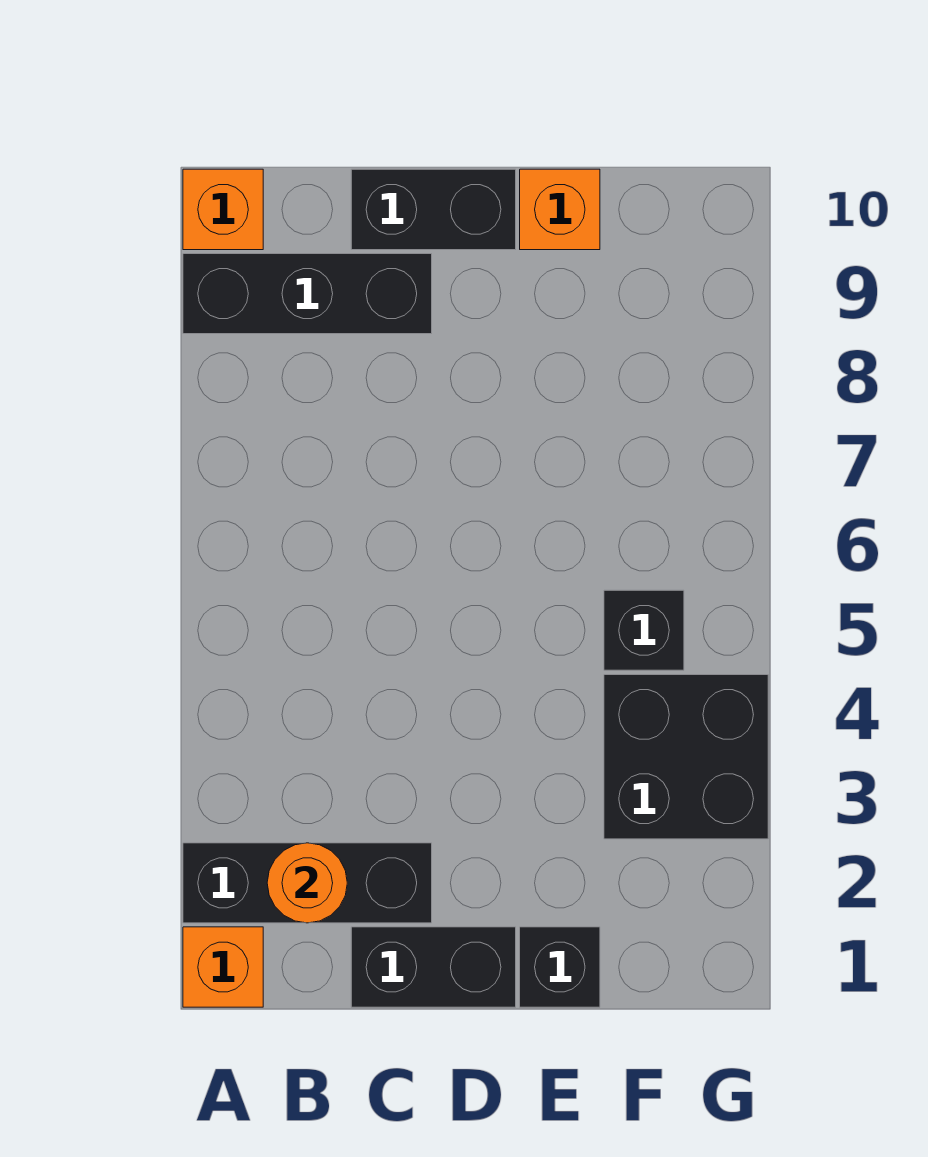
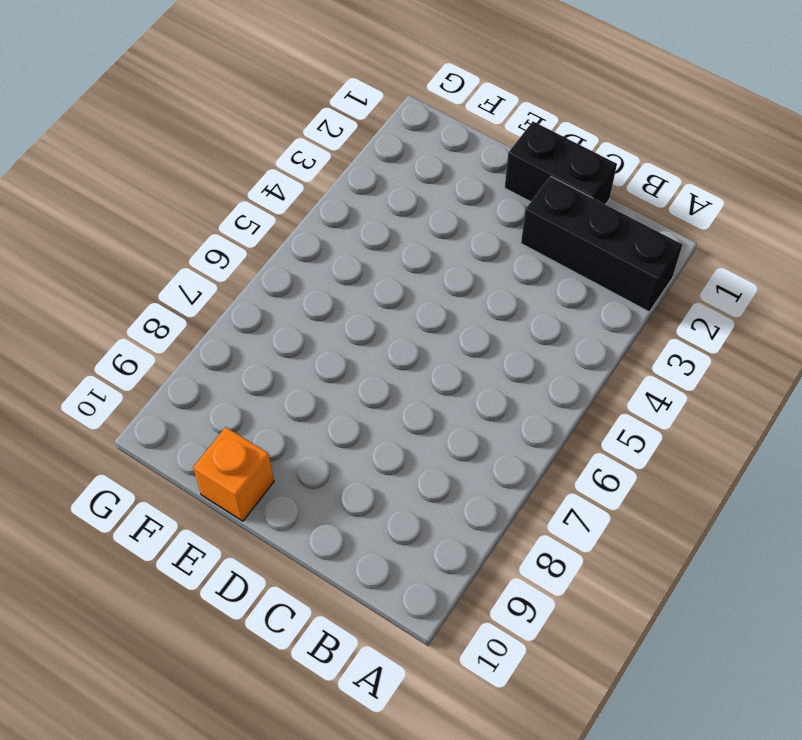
none -> orange 1x1 brick [183,927,263,1007]
none -> black 1x3 brick [183,254,432,334]

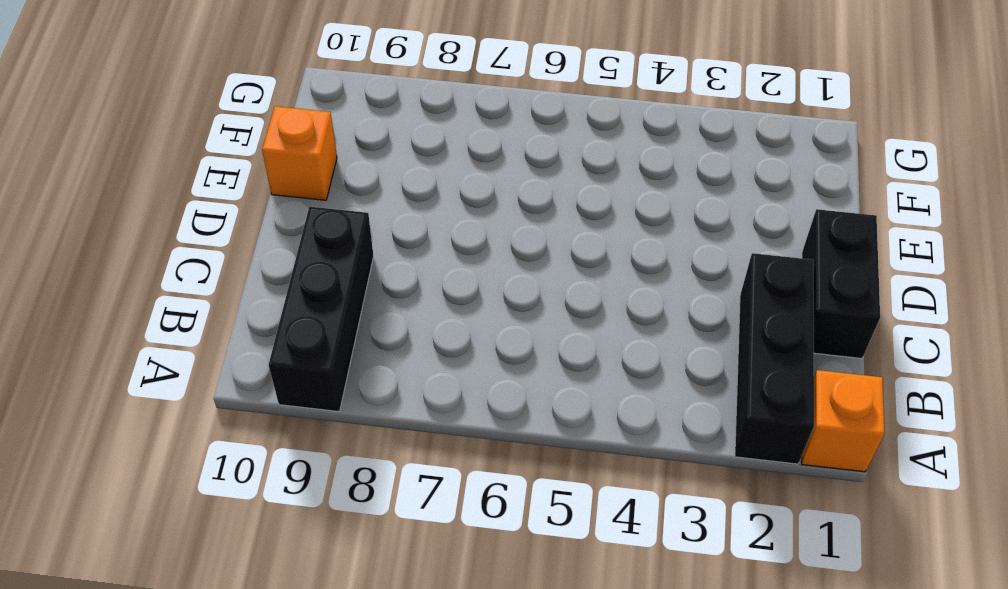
none -> orange 1x1 brick [183,169,263,250]
none -> black 1x2 brick [351,169,516,250]

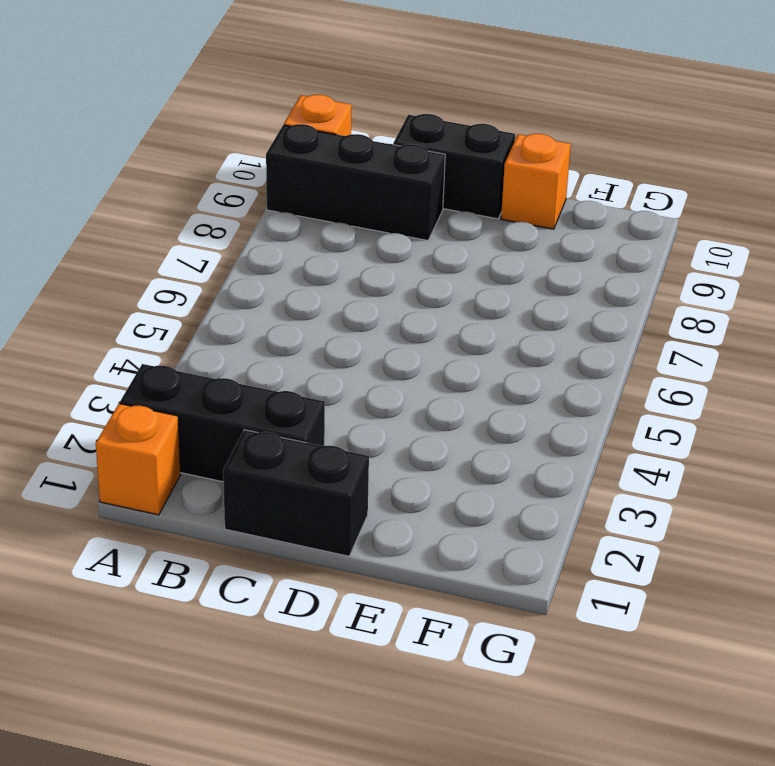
none -> black 1x1 brick [520,927,600,1007]
none -> black 2x2 brick [604,675,768,839]

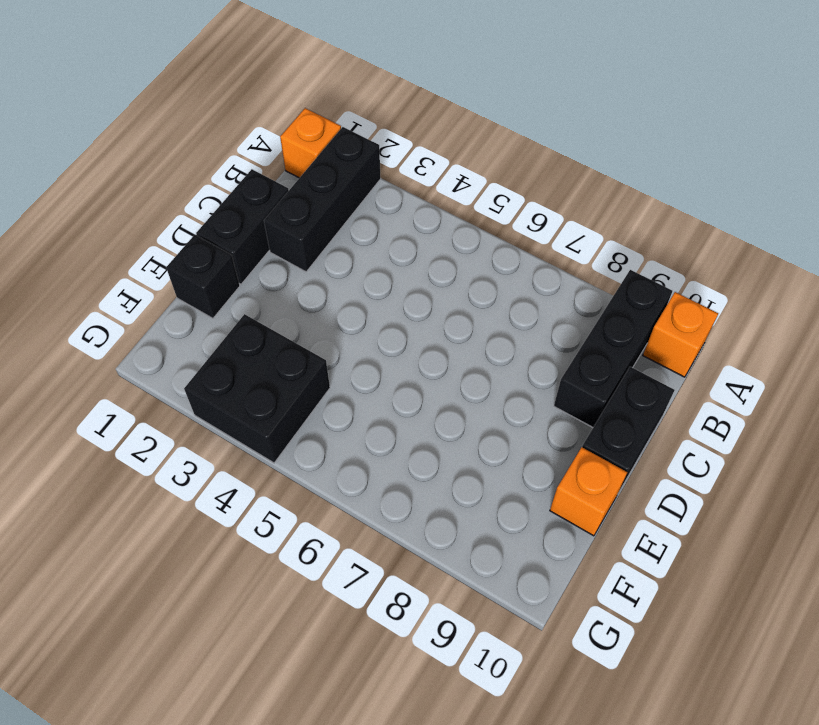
none -> black 1x1 brick [604,590,684,670]
none -> orange 1x1 round brick [267,843,347,923]

